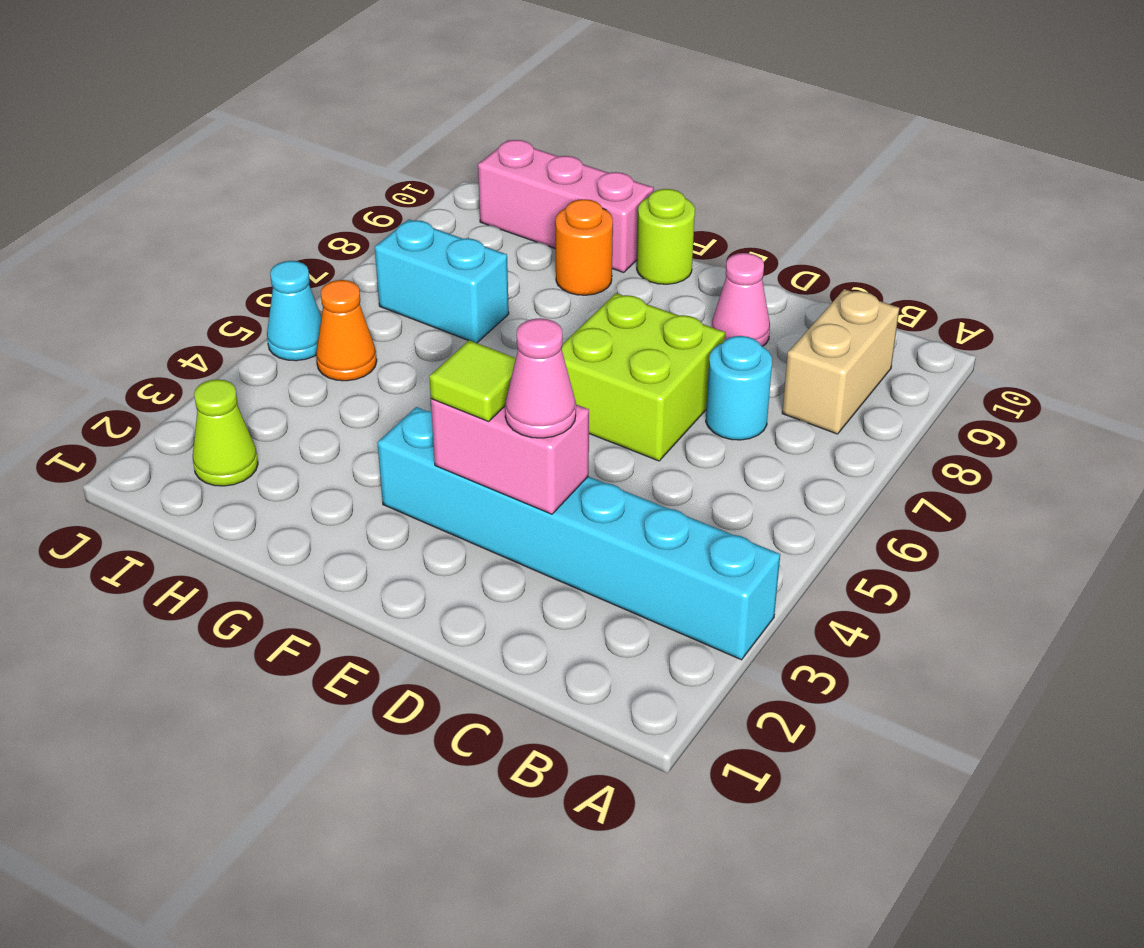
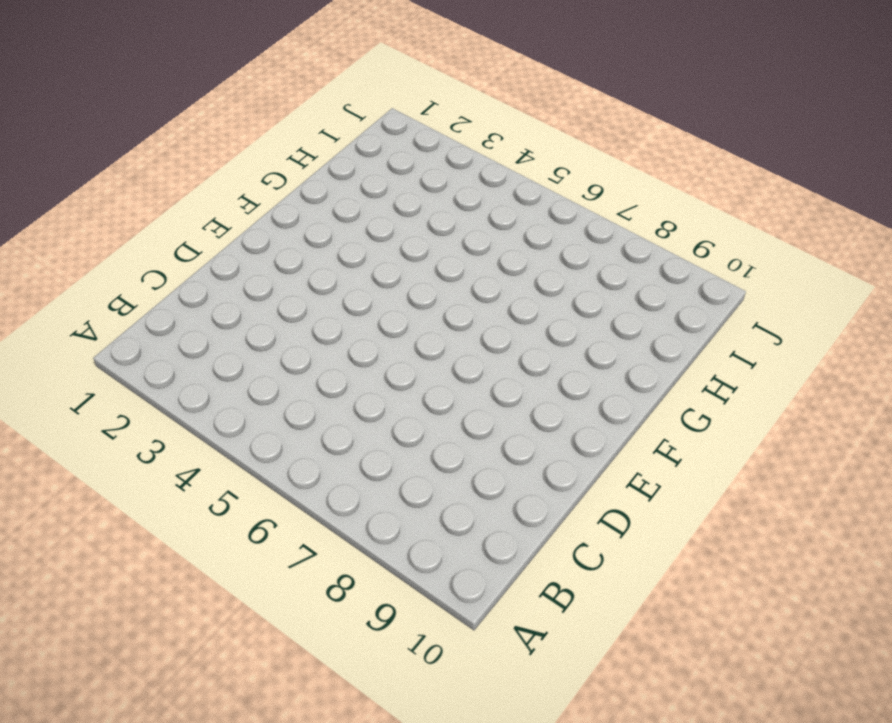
none -> cyan 1x6 brick [377,407,780,660]
none -> tan 1x2 brick [782,289,899,434]
none -> cyan 1x1 round brick [706,336,772,440]

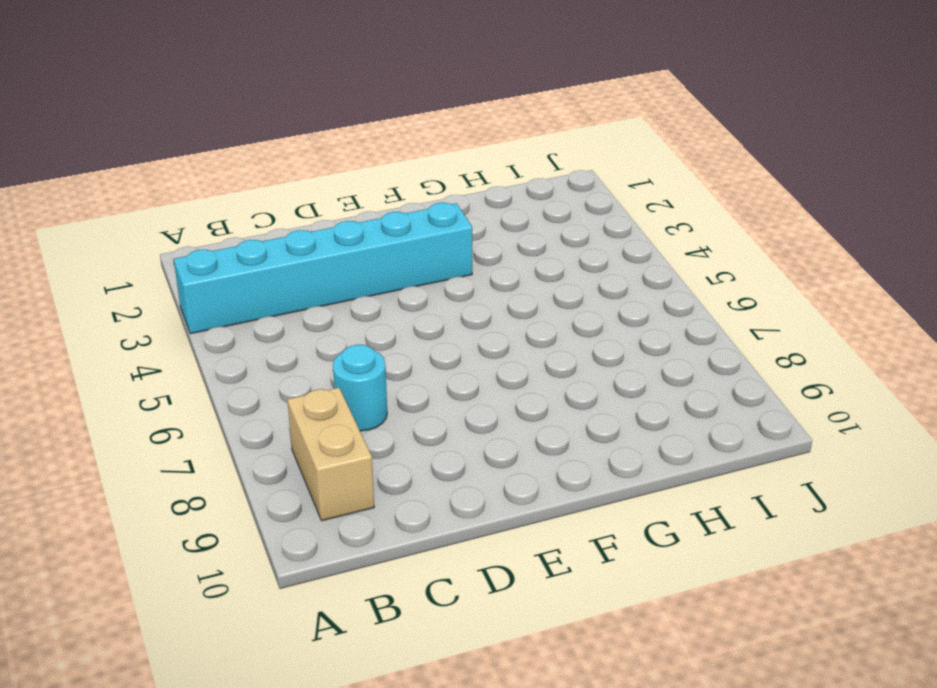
none -> lime 2x2 brick [562,293,725,461]
none -> pink 1x1 cone [712,253,770,346]
none -> lime 1x1 round brick [637,189,695,284]

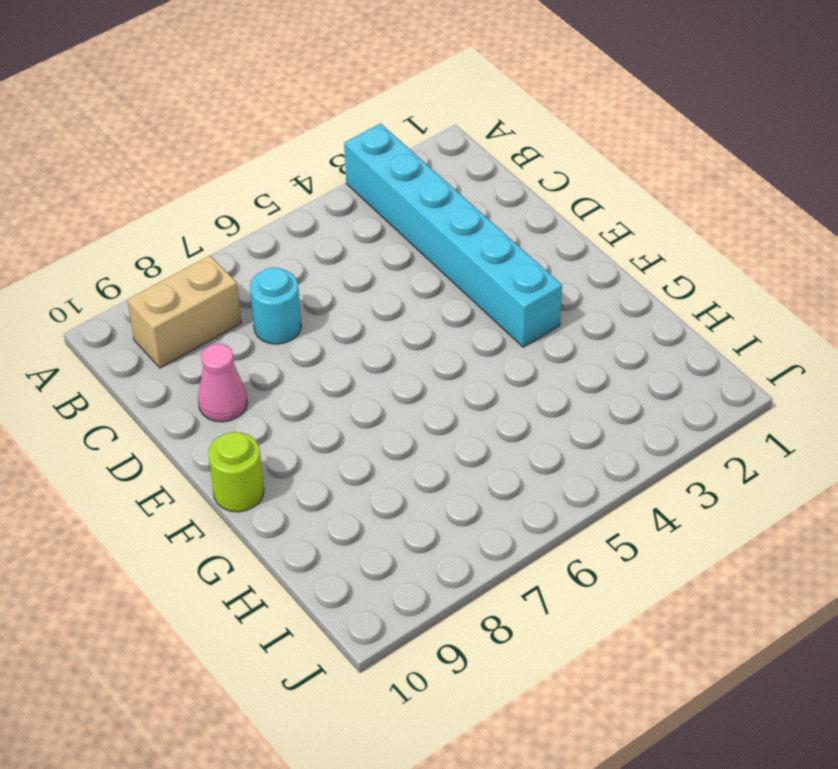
none -> lime 2x2 brick [562,293,725,461]
none -> orange 1x1 round brick [555,199,613,295]
none -> pink 1x3 brick [478,140,654,272]

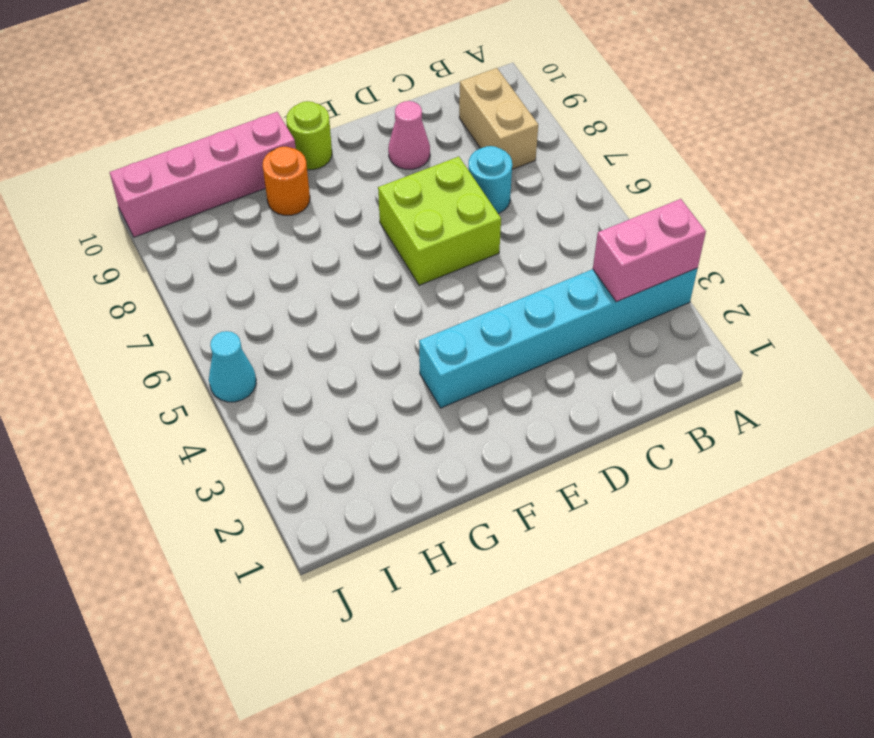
pink 1x2 brick [593,199,706,302] -> pink 1x2 brick moved to [431,399,589,514]
pink 1x4 brick [109,112,296,237] -> pink 1x3 brick [478,140,654,272]
none -> cyan 1x2 brick [375,220,509,343]
none -> lime 1x1 cone [193,379,258,486]
none -> orange 1x1 cone [316,280,377,381]

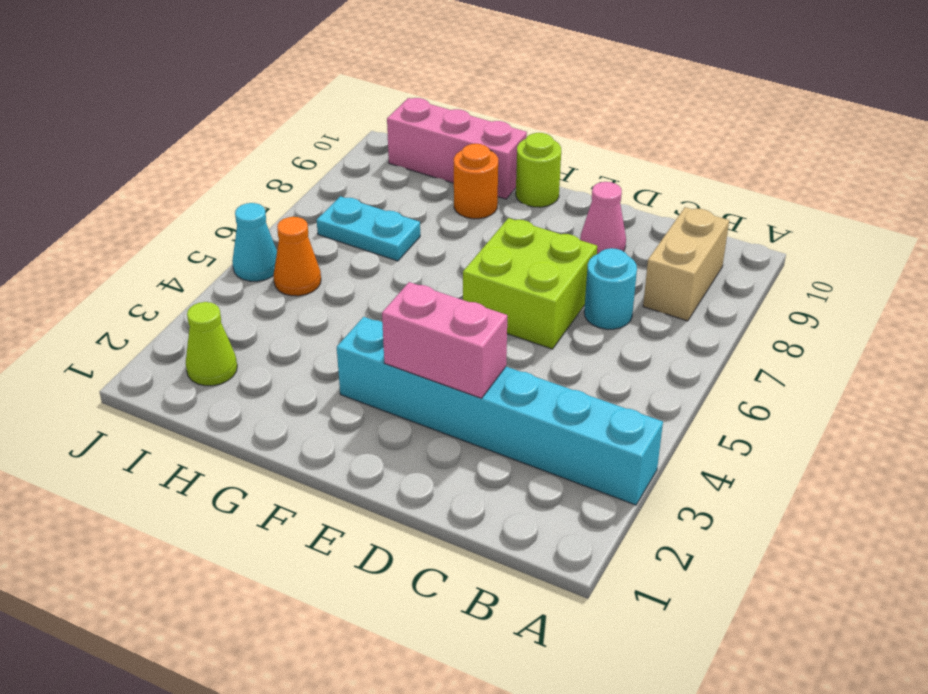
cyan 1x2 plate [317,196,420,261] -> cyan 1x2 brick [375,220,509,343]
none -> pink 1x1 cone [505,318,576,438]
none -> lime 1x1 tile [429,340,516,421]

